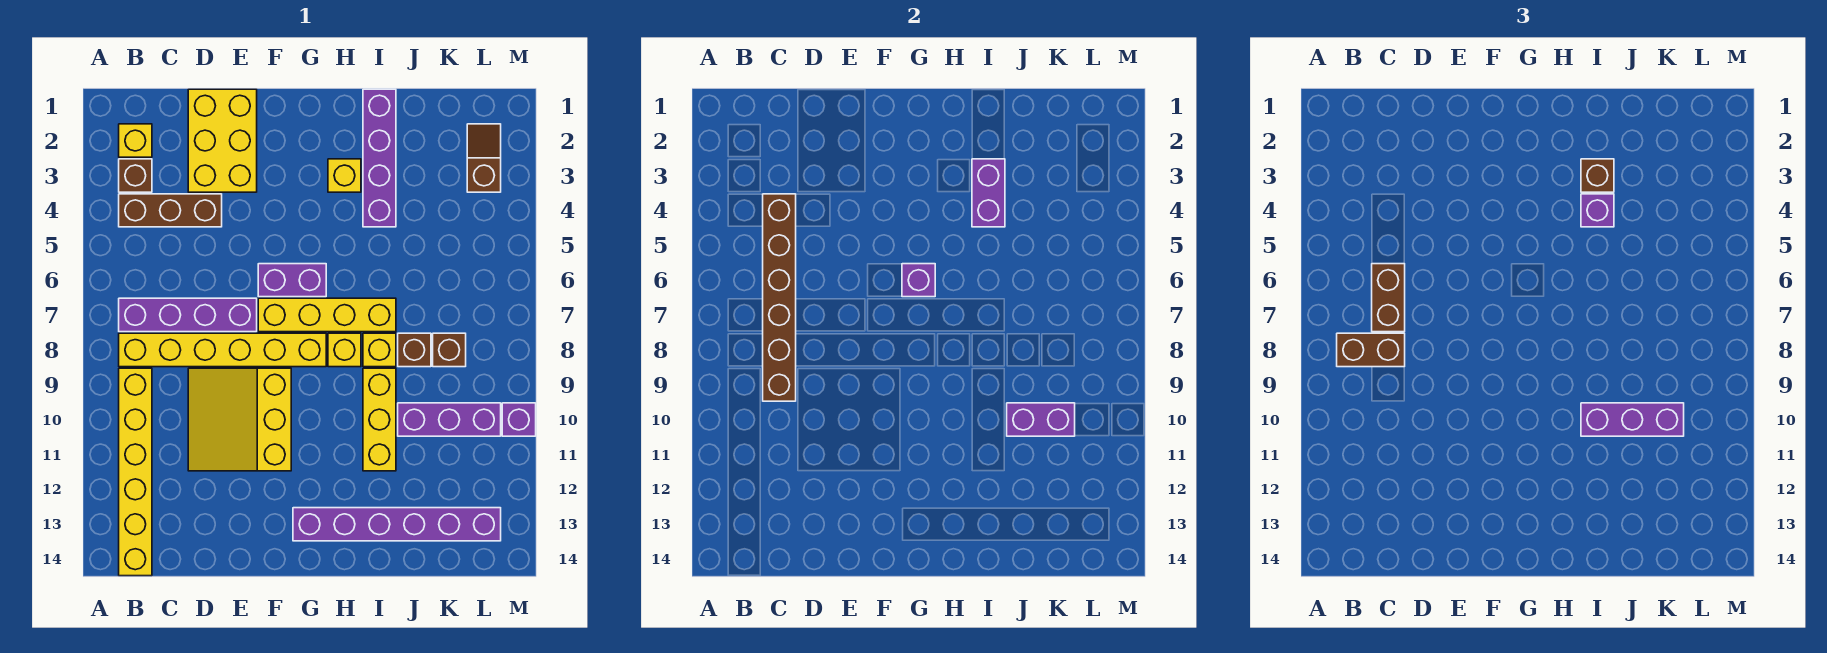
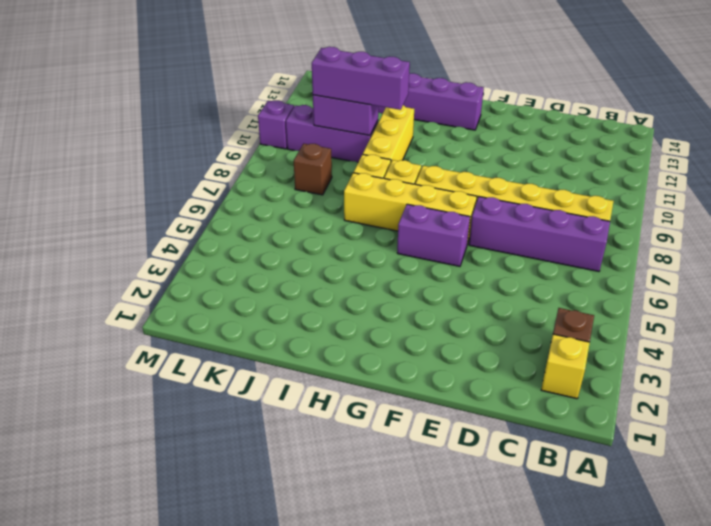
none -> brown 1x3 brick [119,194,222,227]
none -> yellow 1x6 brick [119,368,152,576]
none -> yellow 2x3 brick [188,89,257,192]
none -> yellow 3x3 slope [188,368,291,471]

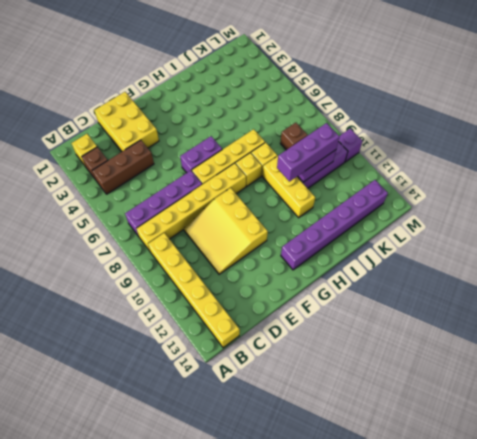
none -> yellow 1x1 brick [328,159,361,192]
none -> purple 1x4 brick [363,89,396,227]
none -> brown 1x1 brick [398,333,431,367]
none -> brown 1x2 slope [467,124,501,192]

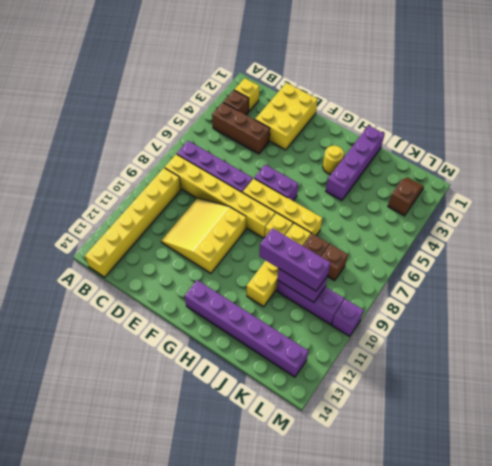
yellow 1x1 round brick [323,146,344,174] -> yellow 1x1 brick [328,159,361,192]
none -> brown 1x6 brick [763,194,796,401]
none -> purple 1x1 brick [902,264,935,297]
none -> purple 1x2 brick [972,159,1005,227]
none -> brown 1x2 brick [1337,333,1405,367]

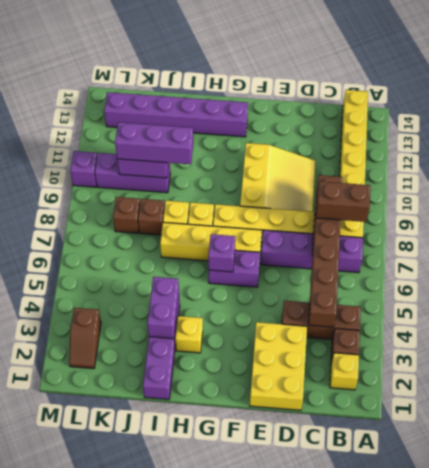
none -> yellow 1x3 brick [363,368,396,471]
none -> brown 1x2 brick [1372,264,1405,332]
none -> brown 1x1 brick [1581,159,1614,192]
none -> purple 1x1 brick [1581,194,1614,227]

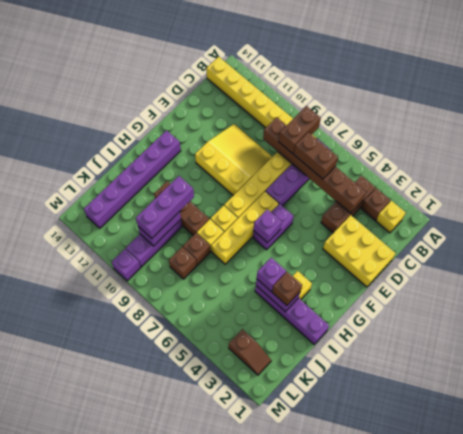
brown 1x3 brick [154,181,209,235] -> yellow 1x3 brick [363,368,396,471]

